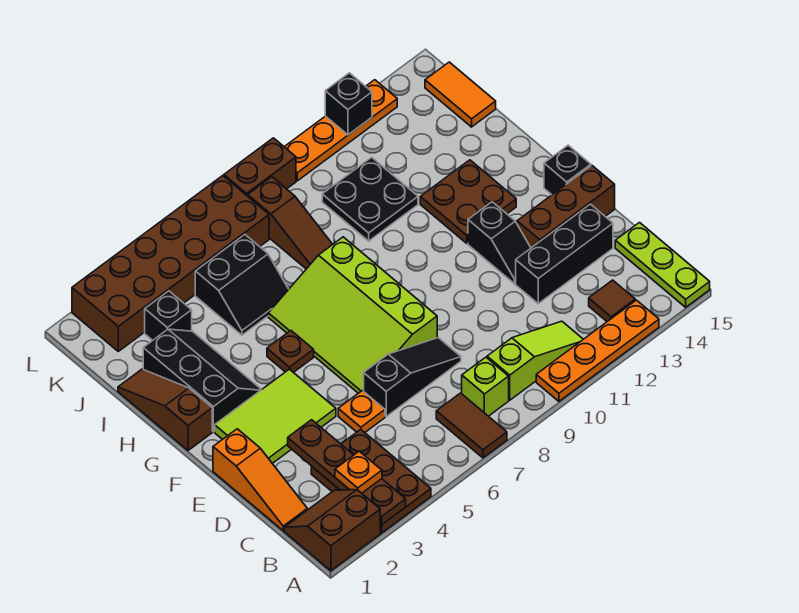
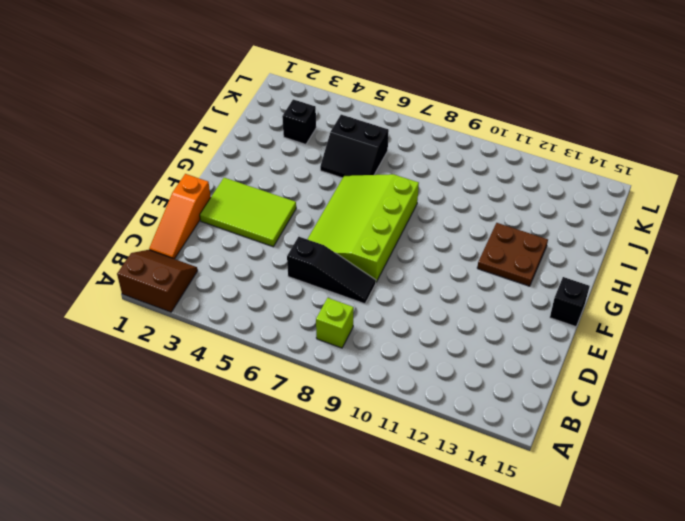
none -> brown 2x3 plate [311,429,431,533]
none -> brown 1x2 tile [436,393,507,458]
none -> orange 1x4 plate [536,300,659,401]
none -> lime 1x3 plate [615,223,710,307]

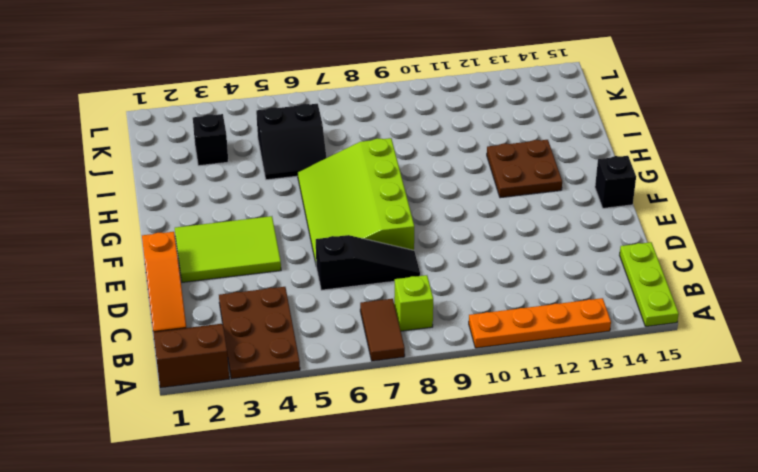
none -> lime 1x3 slope [487,321,583,400]
none -> brown 1x1 tile [589,280,635,321]
none -> orange 1x1 plate [338,391,385,432]
none -> black 1x3 brick [516,204,613,304]

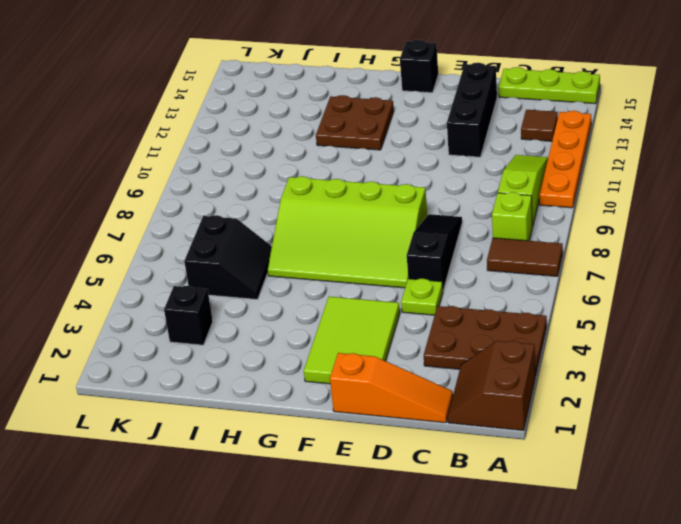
lime 1x1 plate [401,278,443,315] -> orange 1x1 plate [338,391,385,432]
none -> black 1x2 slope [468,202,531,284]
none -> brown 1x3 brick [517,166,615,248]
none -> brown 1x3 slope [118,369,212,450]
none -> black 2x3 slope [143,329,262,432]

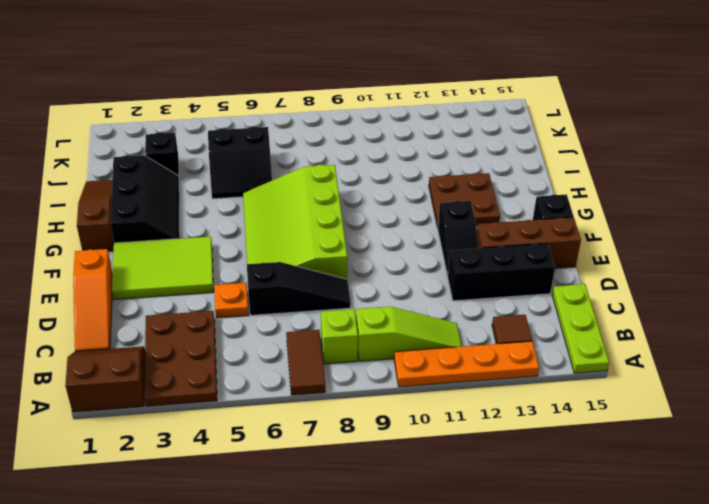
none -> brown 1x1 plate [267,331,314,373]
none -> brown 1x3 slope [248,177,333,269]
none -> black 2x2 plate [322,157,418,241]
none -> orange 1x2 tile [425,62,496,127]

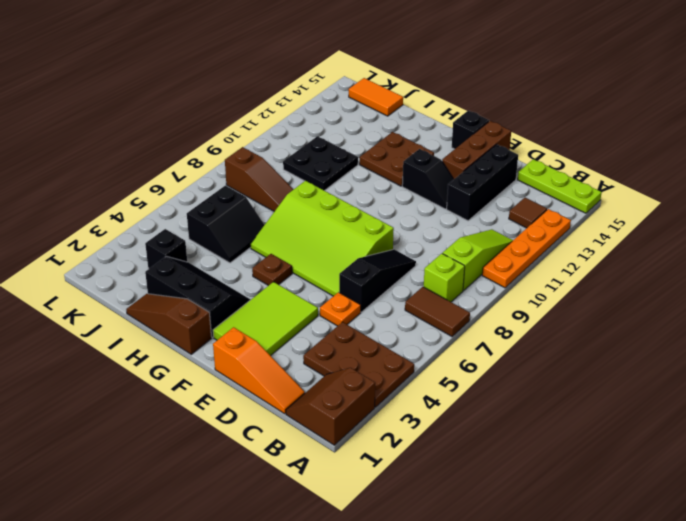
none -> brown 2x6 brick [72,176,269,351]
none -> brown 1x2 brick [224,138,296,196]
none -> orange 1x4 plate [285,80,397,181]
none -> brown 1x4 plate [288,420,406,525]

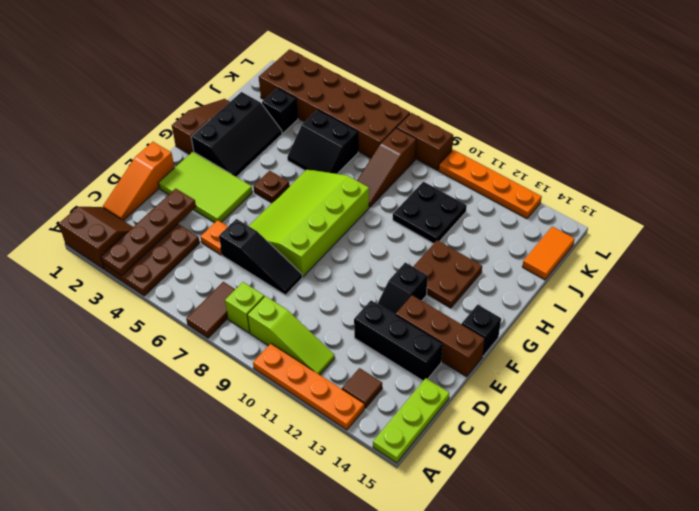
none -> black 1x1 brick [325,73,372,135]
none -> orange 1x1 plate [335,451,382,493]

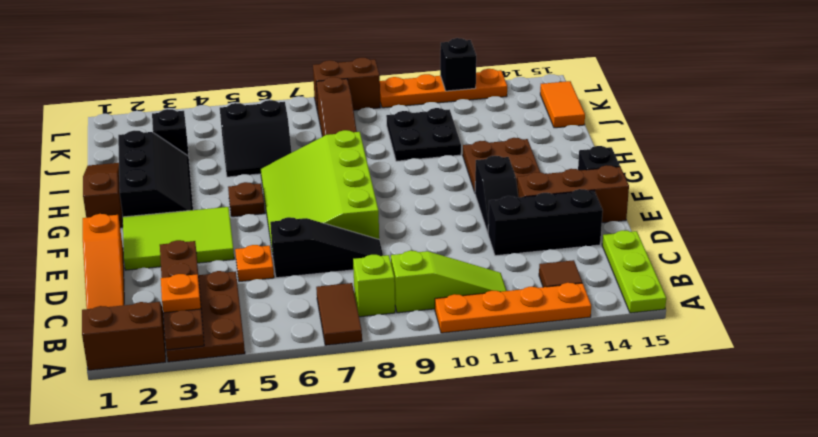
none -> brown 2x6 brick [72,176,269,351]

